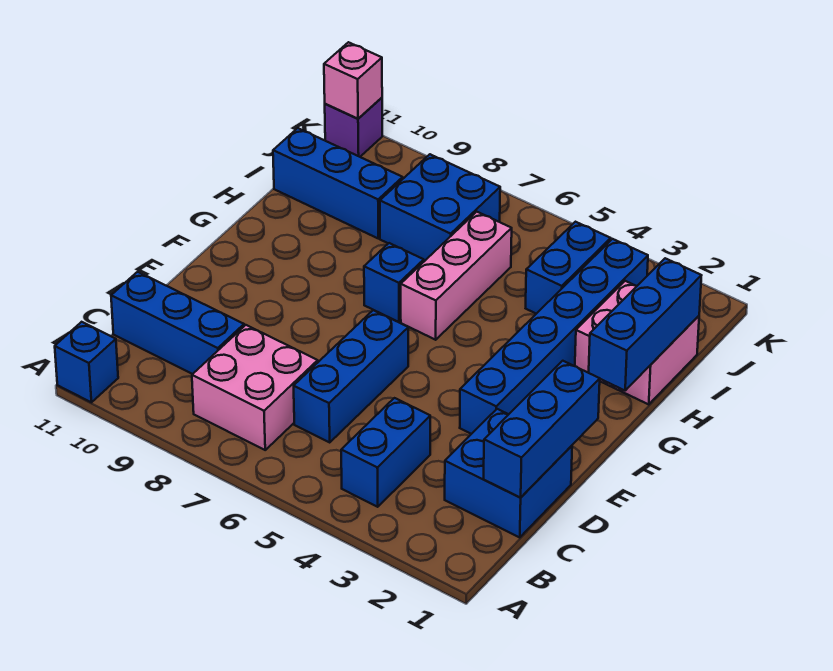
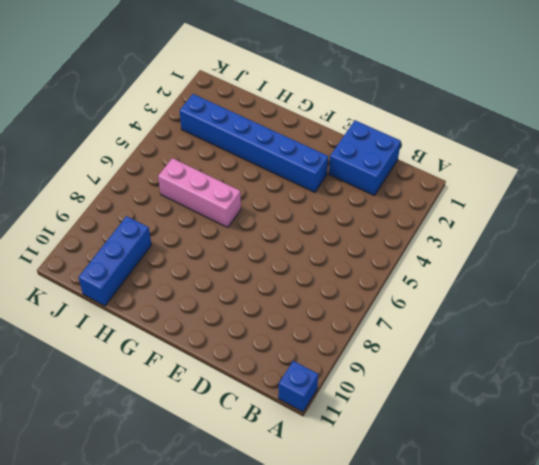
none -> blue 1x2 brick [341,398,430,507]
none -> pink 2x2 brick [192,325,318,450]
none -> blue 1x3 brick [294,310,408,442]

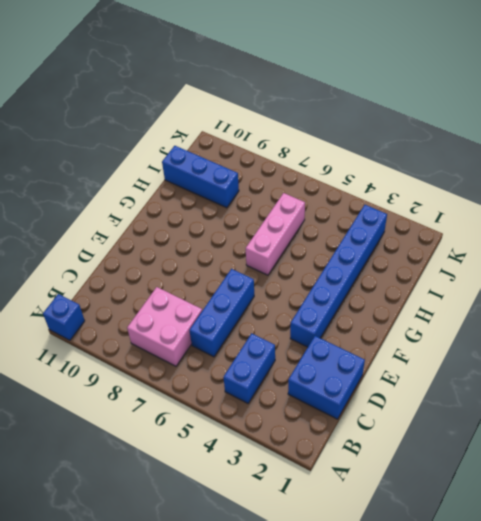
none -> blue 1x3 brick [111,272,244,374]
none -> blue 1x1 brick [364,243,424,322]
none -> pink 2x2 brick [575,281,699,404]

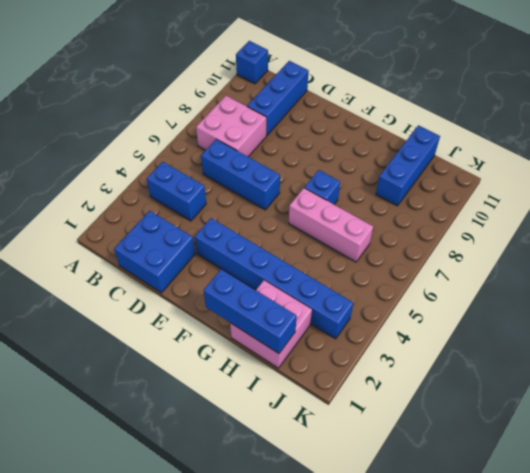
none -> blue 1x2 brick [526,222,611,314]
none -> blue 2x2 brick [380,154,500,261]
none -> purple 1x1 brick [325,98,382,157]

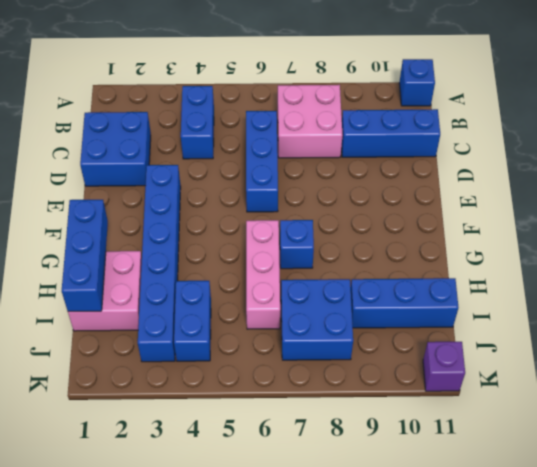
none -> blue 1x3 brick [484,361,600,498]
none -> pink 1x1 brick [324,42,382,119]

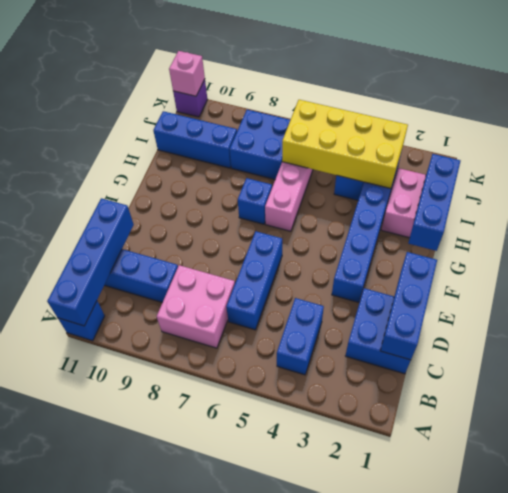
blue 1x4 brick [47,198,134,326] -> none
yellow 2x4 brick [282,100,408,189] -> none

